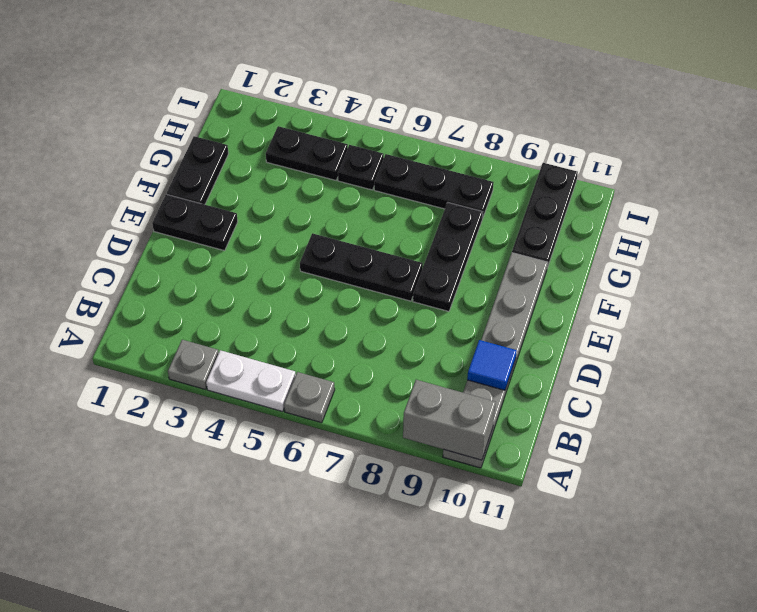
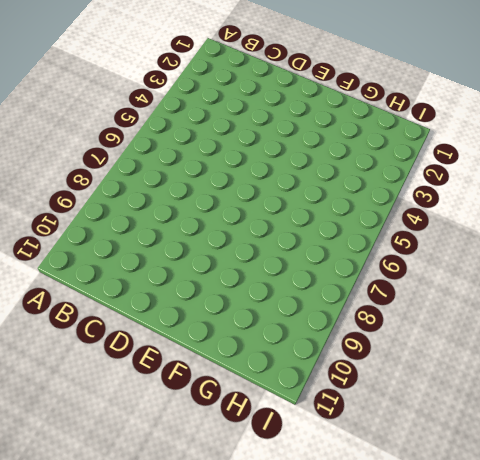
none -> grey 1x1 plate [168,340,219,389]
none -> white 1x2 plate [206,350,296,412]
none -> grey 1x1 plate [284,372,335,423]

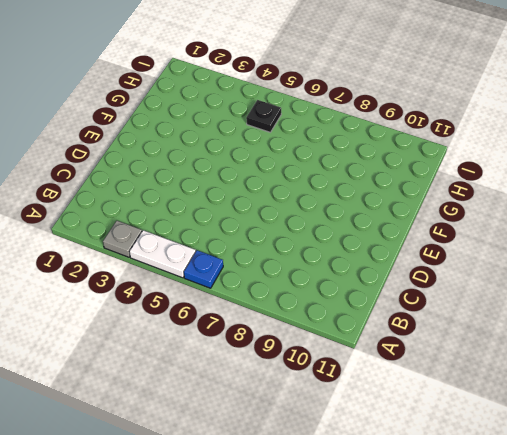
blue 1x1 plate [184,250,223,288] -> grey 1x1 plate [284,372,335,423]
none -> grey 1x6 plate [443,253,548,468]
none -> black 1x2 plate [152,194,238,251]
none -> black 1x3 plate [300,233,423,301]

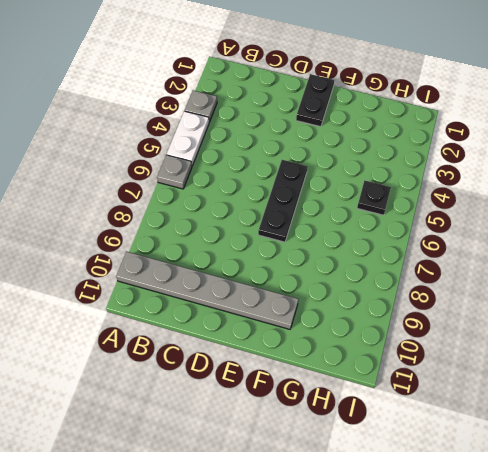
none -> black 1x3 plate [413,203,483,311]
none -> black 1x2 plate [167,136,228,205]
none -> black 1x3 plate [512,163,578,268]

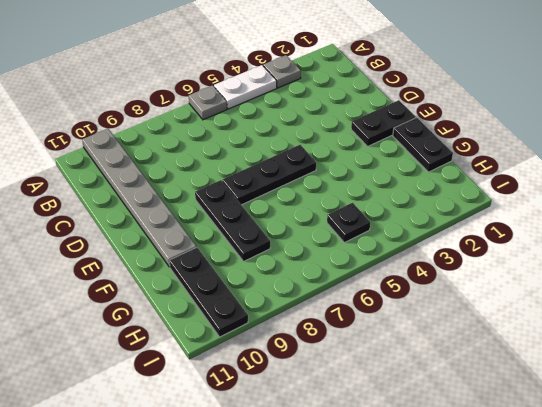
none -> black 1x2 plate [266,126,348,180]
none -> black 1x3 plate [374,154,494,219]
none -> grey 1x2 brick [403,380,496,460]

